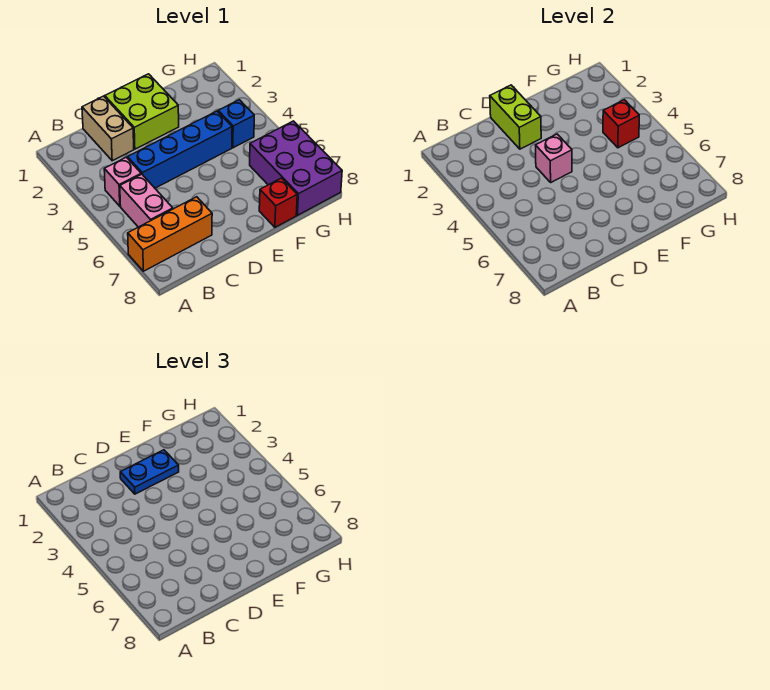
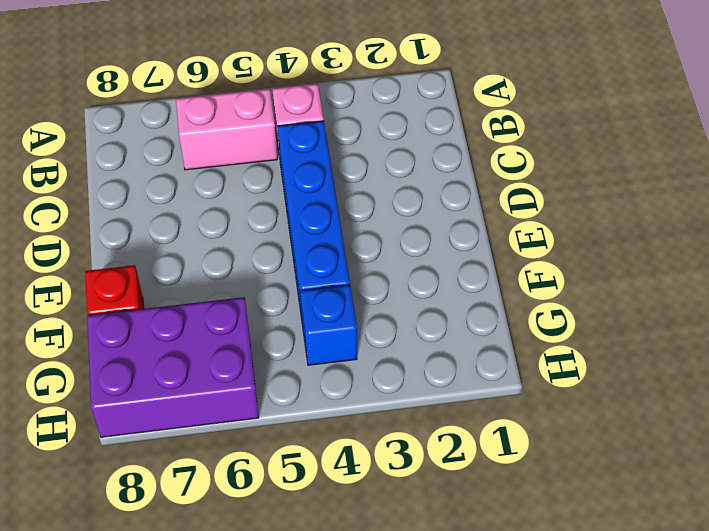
none -> orange 1x3 brick [128,197,212,271]
none -> tan 1x2 brick [82,96,134,161]
none -> lime 2x2 brick [105,74,179,149]

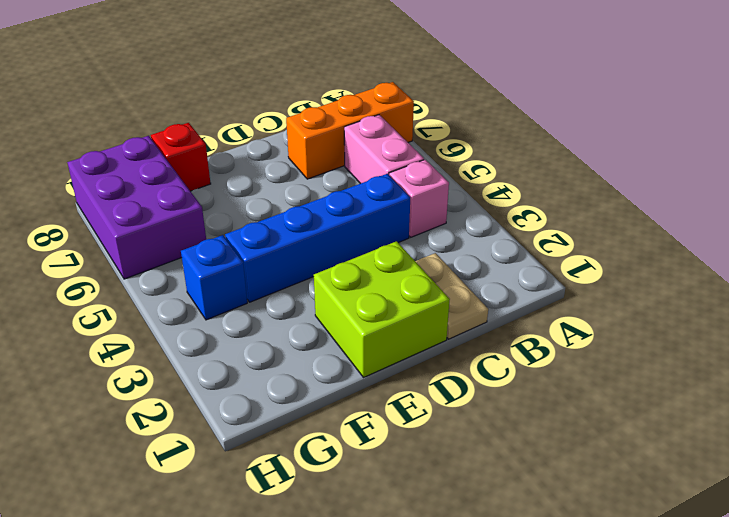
tan 1x2 plate [415,253,488,339] -> tan 1x2 brick [82,96,134,161]
none -> lime 1x2 brick [490,85,541,149]
none -> pink 1x1 brick [535,134,572,182]
none -> red 1x1 brick [603,100,639,148]

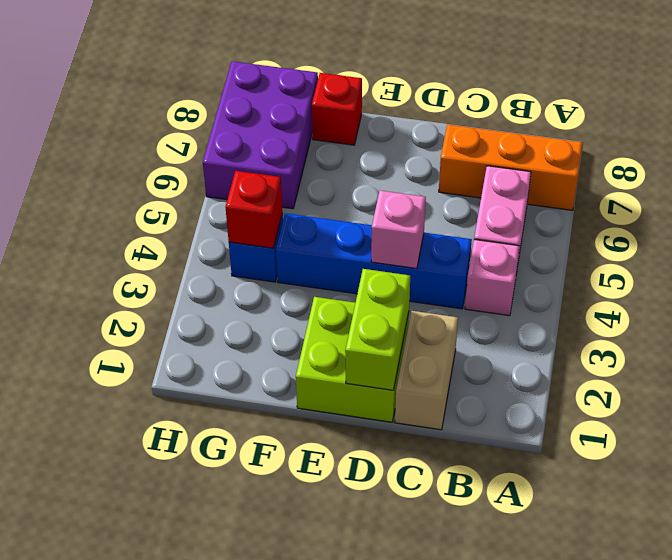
none -> blue 1x2 plate [120,450,179,494]

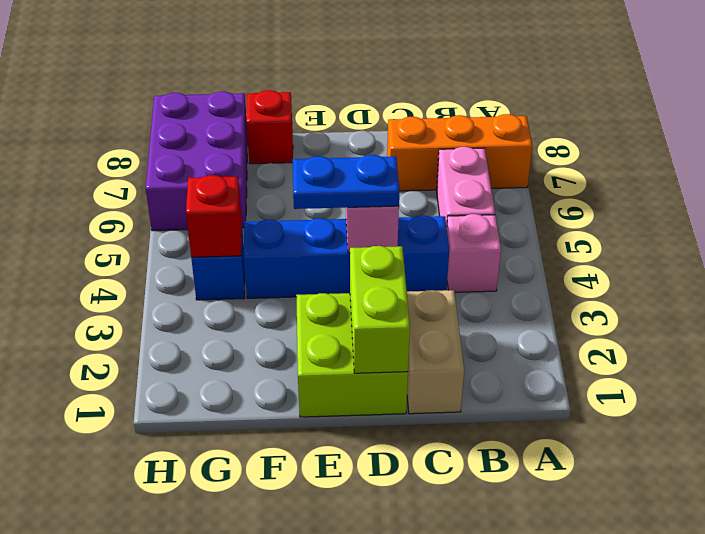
blue 1x2 plate [293,155,399,209] -> blue 1x2 plate moved to [120,450,179,494]

